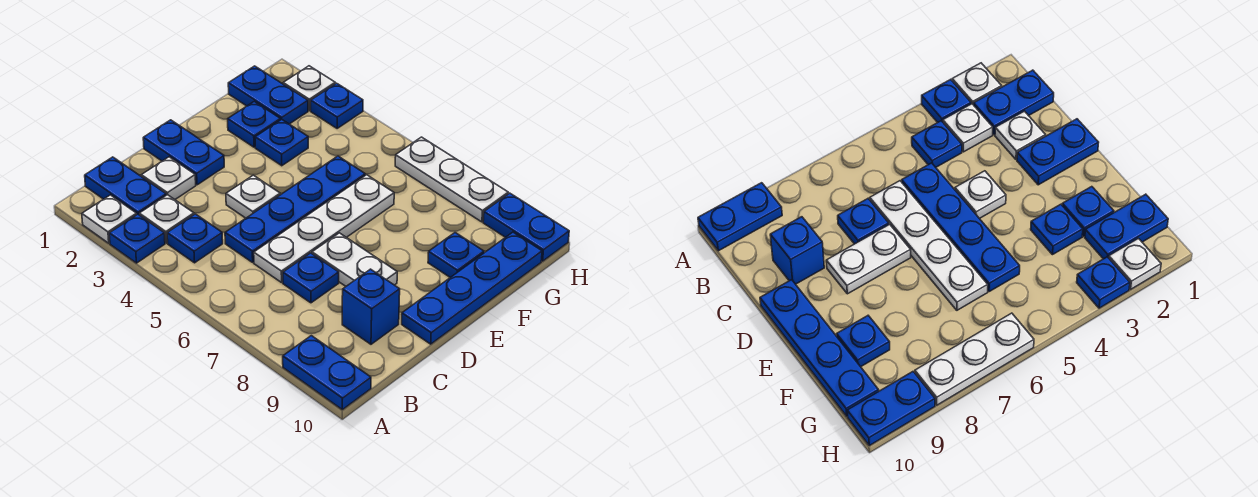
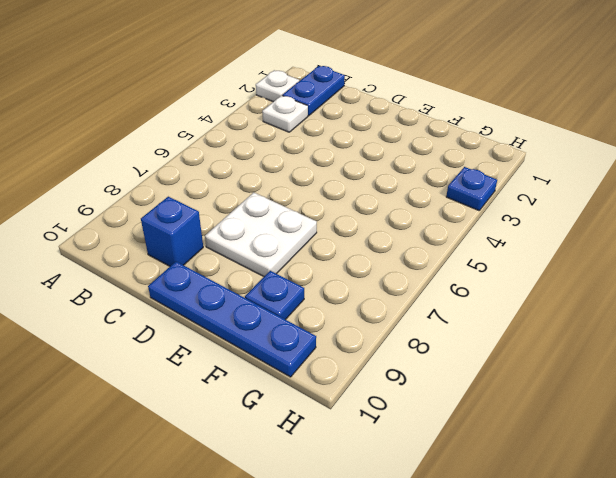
white 2x2 plate [205,192,317,276] -> white 1x2 plate [312,233,397,286]
none -> blue 1x1 plate [109,214,165,263]
none -> blue 1x2 plate [283,336,371,410]
none -> blue 1x1 plate [167,214,223,263]

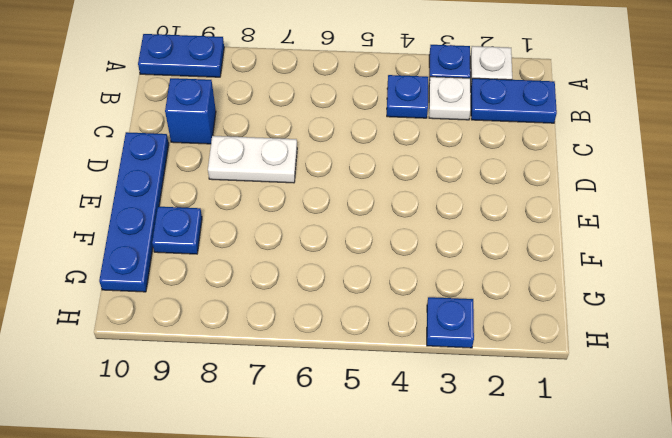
none -> white 1x1 plate [141,157,196,199]
none -> blue 1x4 plate [225,156,365,262]
none -> white 1x4 plate [254,175,394,283]

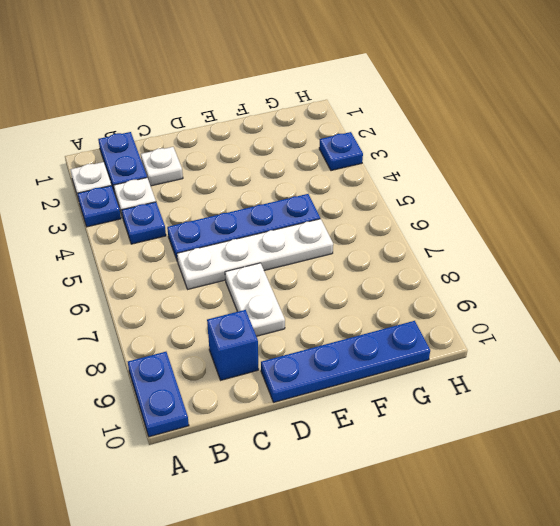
none -> blue 1x1 plate [283,253,339,303]
none -> blue 1x2 plate [143,120,224,185]
none -> white 1x1 plate [226,175,280,218]

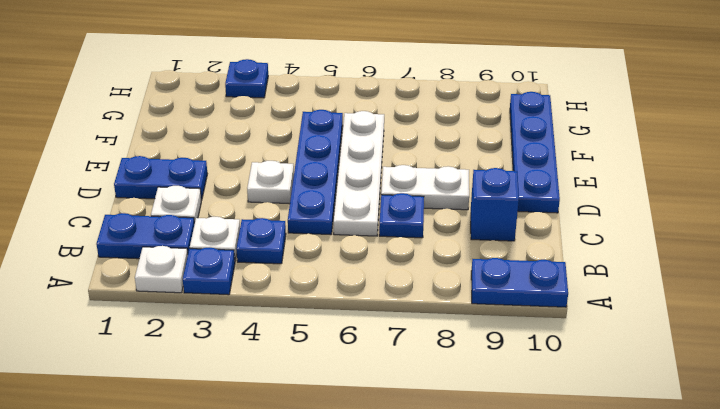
none -> blue 1x1 plate [228,102,280,147]
none -> blue 1x1 plate [255,119,308,166]
none -> blue 1x1 plate [428,233,484,277]

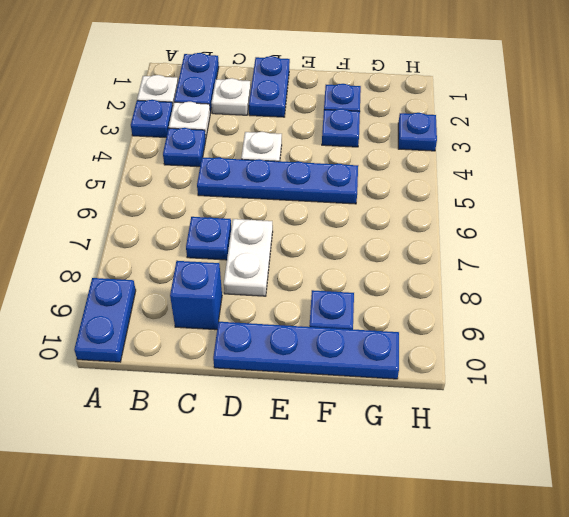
none -> white 1x4 plate [254,175,394,283]
none -> blue 1x2 plate [228,66,308,124]
none -> white 1x1 plate [283,66,335,111]

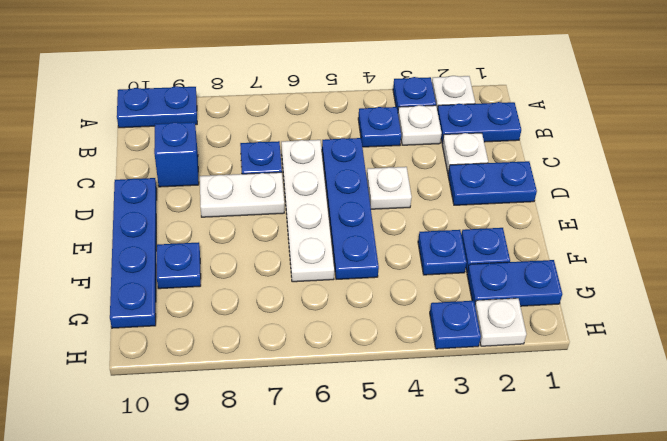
none -> white 1x3 plate [395,137,508,222]
none -> blue 1x2 plate [483,193,569,261]

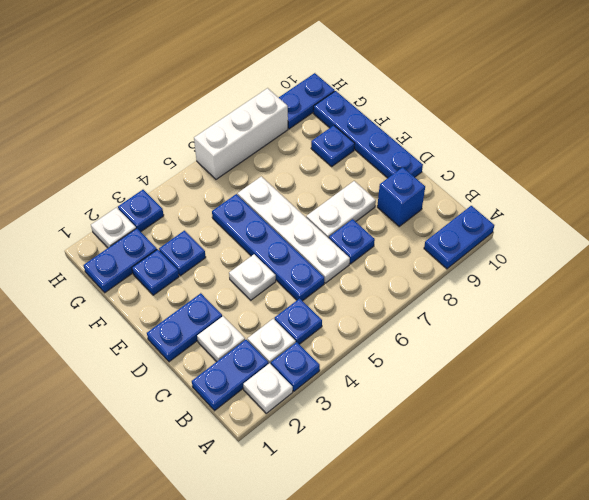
white 1x3 brick [194,88,288,179] -> white 1x3 plate [395,137,508,222]

